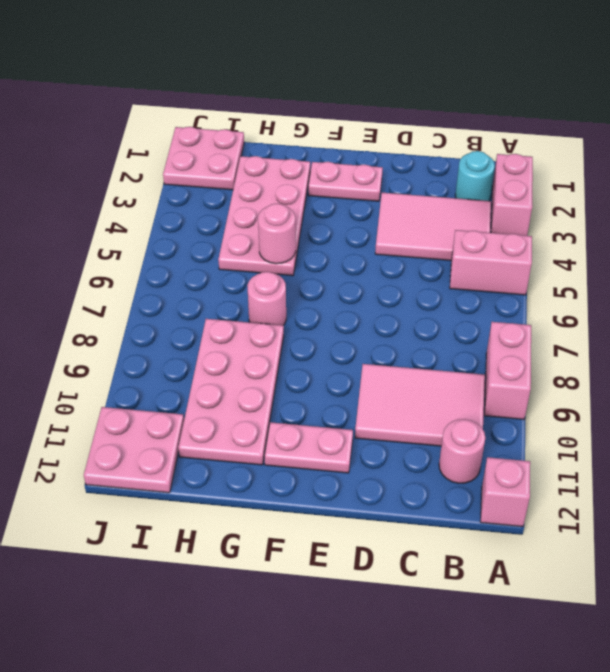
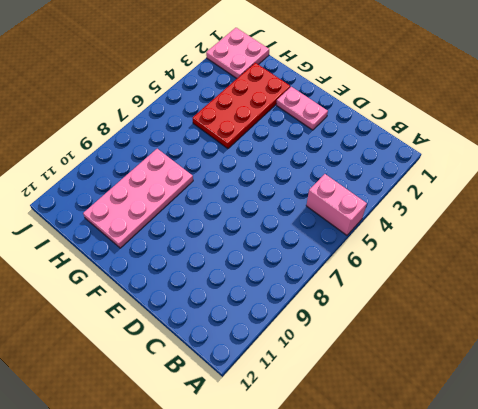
red 2x4 plate [193,63,290,148] -> pink 2x4 plate [218,156,310,276]
none -> pink 1x2 brick [491,154,533,236]
none -> pink 1x2 brick [484,322,531,419]
none -> pink 1x1 brick [480,457,530,527]

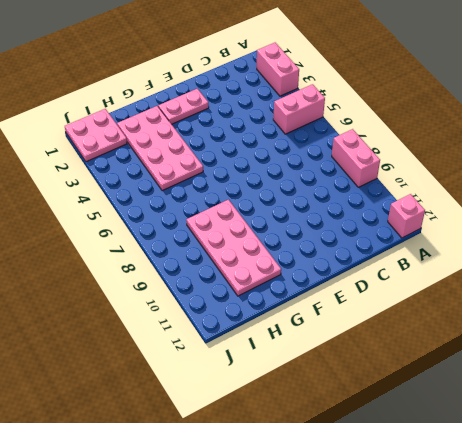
none -> cyan 1x1 round brick [455,151,495,201]
none -> pink 2x3 tile [375,193,491,261]
none -> pink 2x3 tile [355,364,485,446]

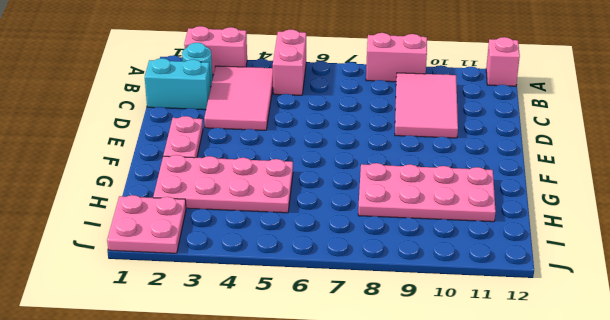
cyan 1x2 brick [145,58,211,110] -> none
none -> pink 1x1 round brick [439,419,485,483]
none -> pink 1x2 plate [264,422,353,473]
none -> pink 1x1 round brick [247,272,286,325]

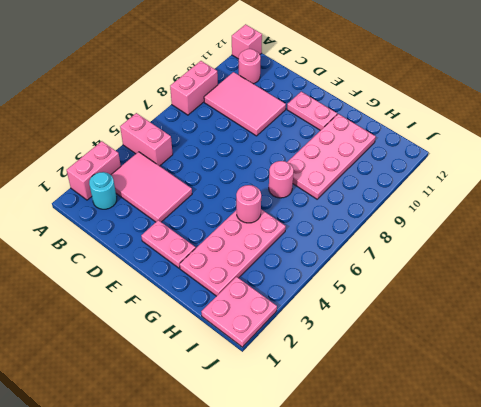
none -> pink 2x2 plate [84,407,184,493]

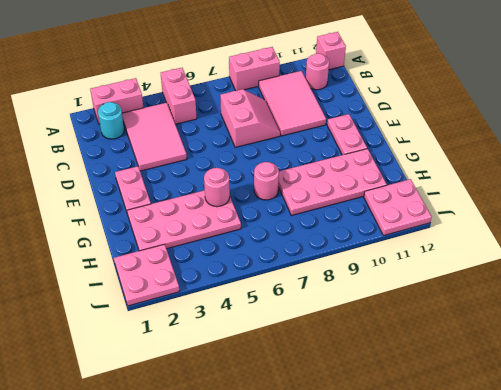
pink 2x2 slope [220,89,280,147] -> none

